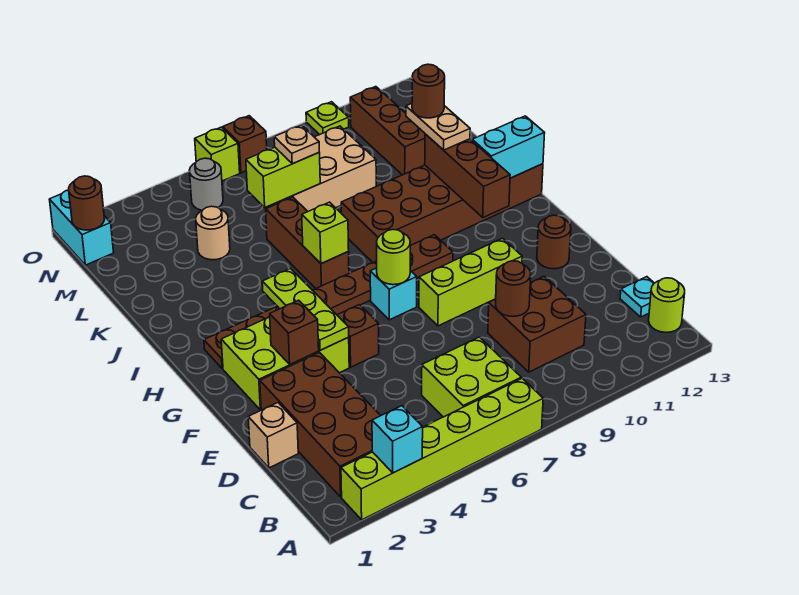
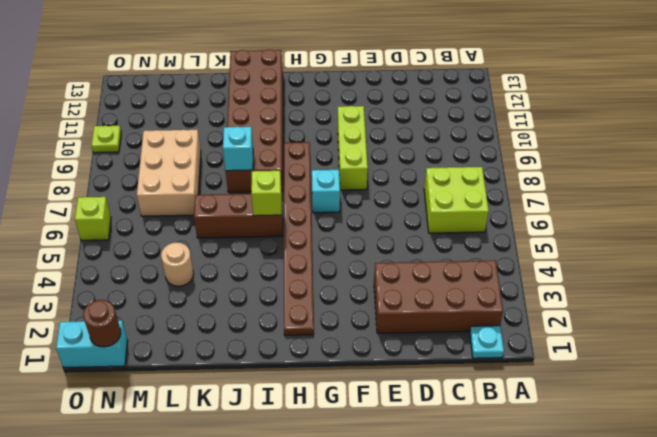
cyan 1x1 plate [470,326,504,358] -> cyan 1x1 plate moved to [620,277,654,317]
cyan 1x1 brick [223,127,253,171] -> cyan 1x1 brick moved to [372,406,423,473]
none -> lime 1x6 brick [341,378,543,520]
none -> lime 1x1 round brick [649,278,685,332]
none -> brown 2x2 brick [488,276,586,372]
none -> tan 1x1 brick [248,403,298,468]

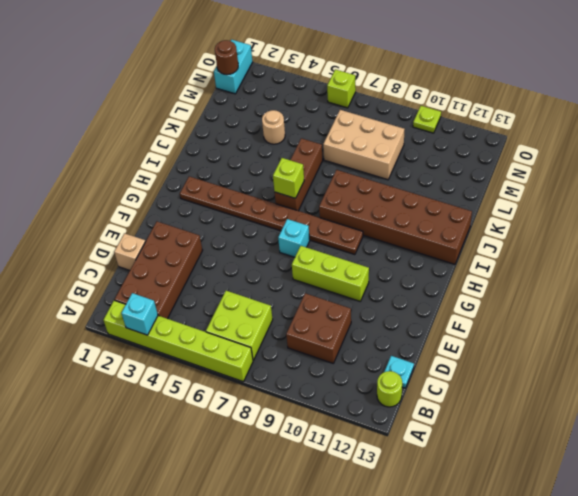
none -> lime 2x3 brick [221,316,349,410]
none -> brown 1x1 brick [337,305,379,367]
none -> brown 1x1 round brick [537,215,571,269]
none -> brown 1x3 brick [350,87,425,175]

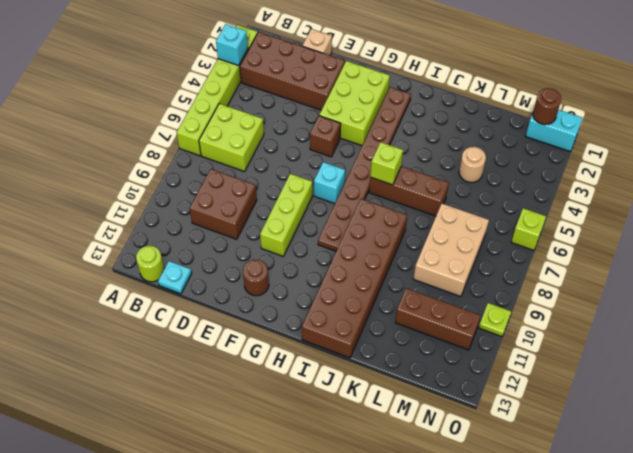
none -> grey 1x1 round brick [189,158,223,210]
none -> brown 1x1 brick [223,116,267,173]
none -> brown 1x1 round brick [496,261,531,316]
none -> brown 1x1 brick [270,300,319,364]

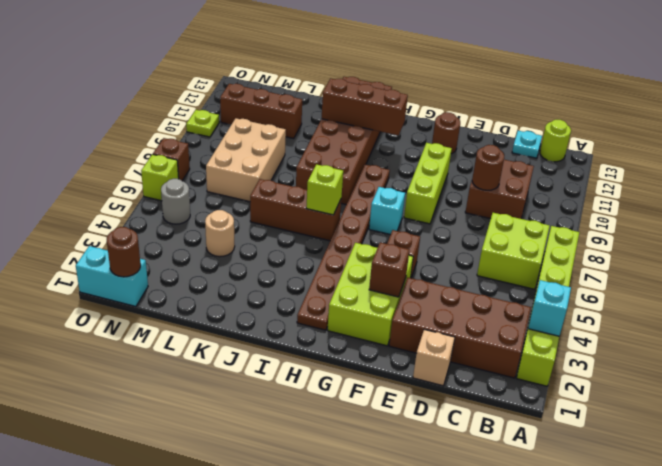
none -> lime 1x3 plate [262,268,349,350]
none -> lime 1x1 round brick [377,229,410,285]
none -> cyan 1x2 brick [472,116,545,178]
none -> lime 1x2 brick [246,147,320,207]

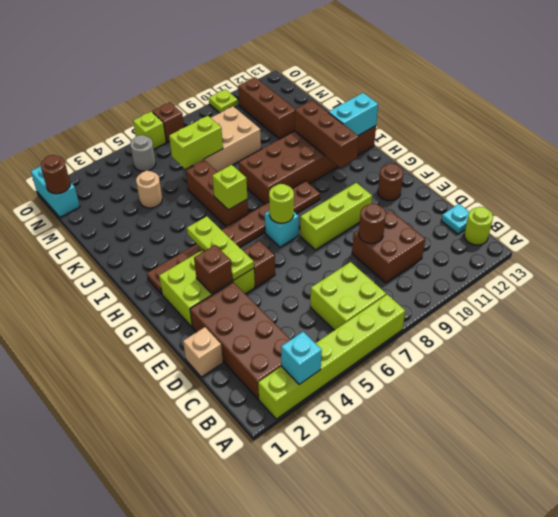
none -> tan 1x2 plate [406,104,470,150]
none -> tan 1x1 plate [274,125,319,164]
none -> brown 1x1 round brick [412,64,445,118]

